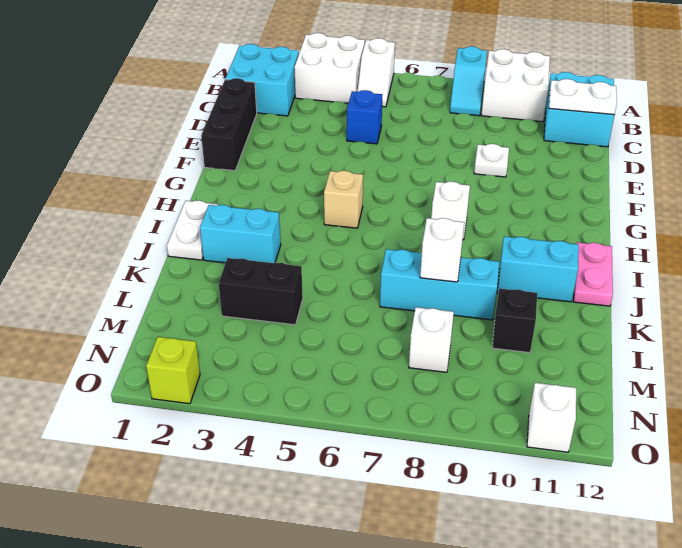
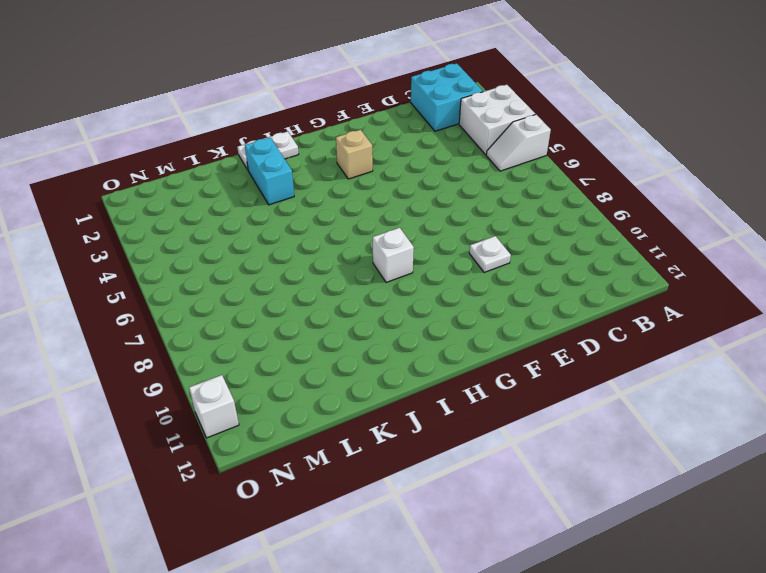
tan 1x1 brick [336,130,373,179] -> tan 1x1 brick moved to [324,171,363,228]
none -> cyan 1x2 slope [450,46,487,116]
none -> white 2x2 brick [481,49,550,122]
none -> cyan 2x2 brick [544,72,614,147]

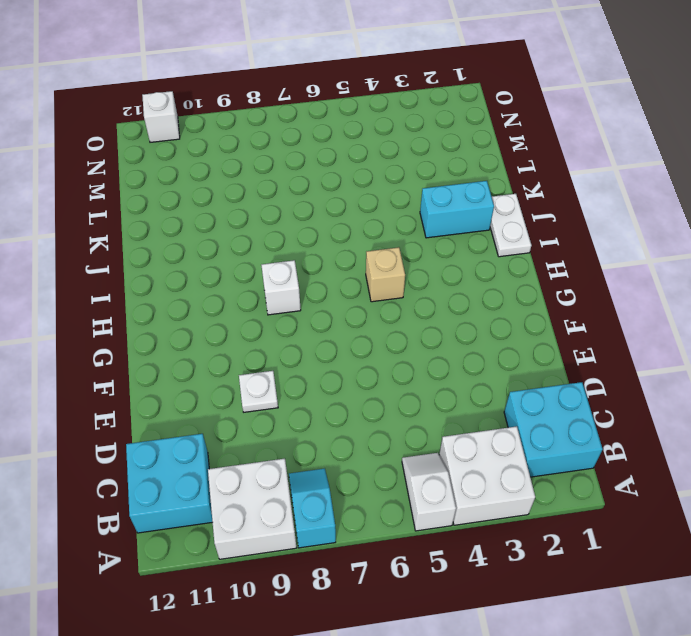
none -> black 1x3 brick [201,78,257,171]
none -> blue 1x1 brick [347,90,382,144]
none -> pink 1x2 plate [574,242,613,306]

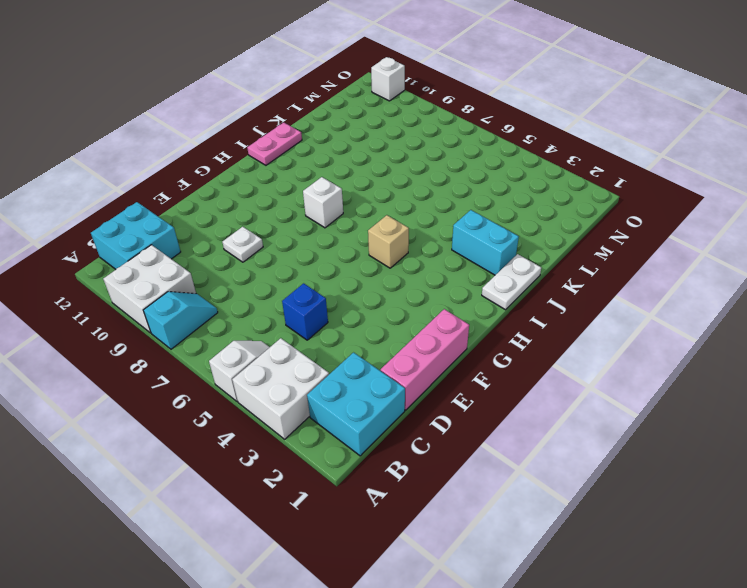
pink 1x3 brick [381,309,469,410] -> black 1x3 brick [201,78,257,171]
none -> cyan 1x2 brick [497,236,579,302]
none -> cyan 1x3 brick [380,249,500,320]
none -> black 1x2 brick [218,258,303,325]

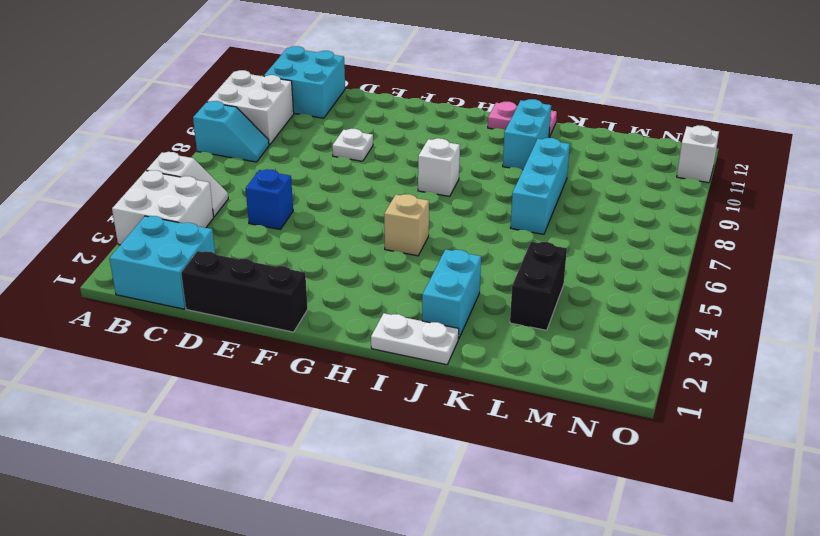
none -> black 1x1 brick [492,289,537,353]
none -> white 1x1 brick [409,307,454,372]
none -> lime 1x1 brick [146,337,200,404]

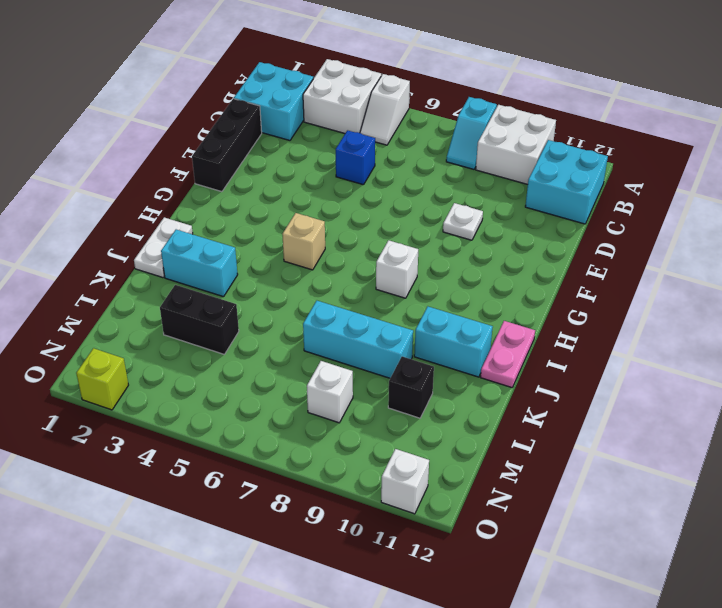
none -> white 1x2 plate [549,79,617,115]
none -> white 1x1 brick [420,218,464,282]

